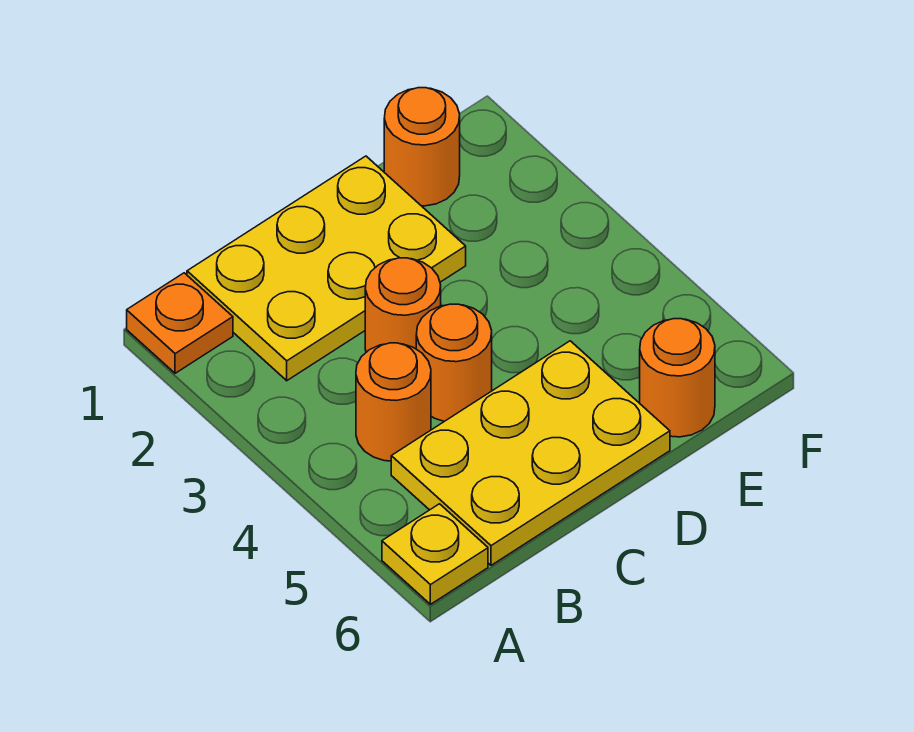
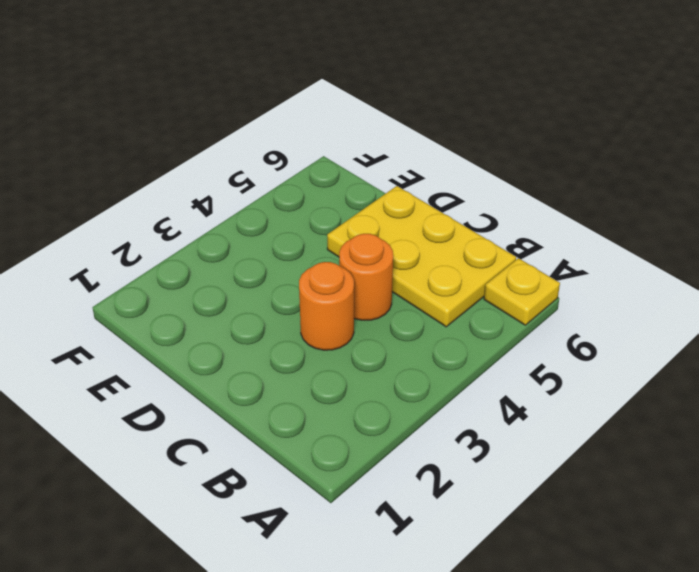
none -> orange 1x1 plate [127,273,233,373]
none -> yellow 2x3 plate [187,156,466,381]

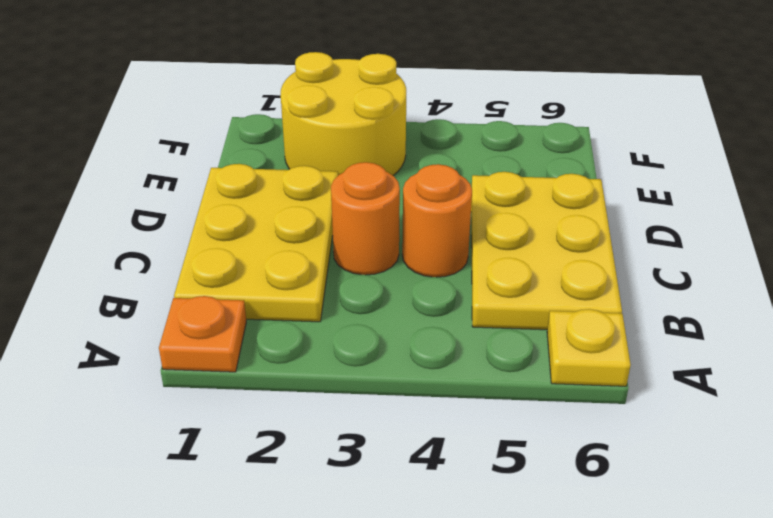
yellow 2x2 round brick [281,52,406,175] -> none
none -> orange 1x1 round brick [356,343,431,461]
none -> orange 1x1 round brick [384,88,460,206]

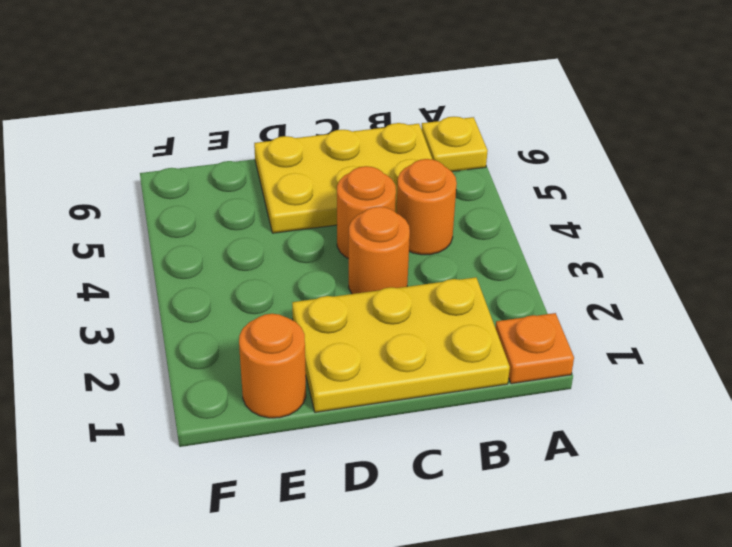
none -> orange 1x1 round brick [640,319,715,437]

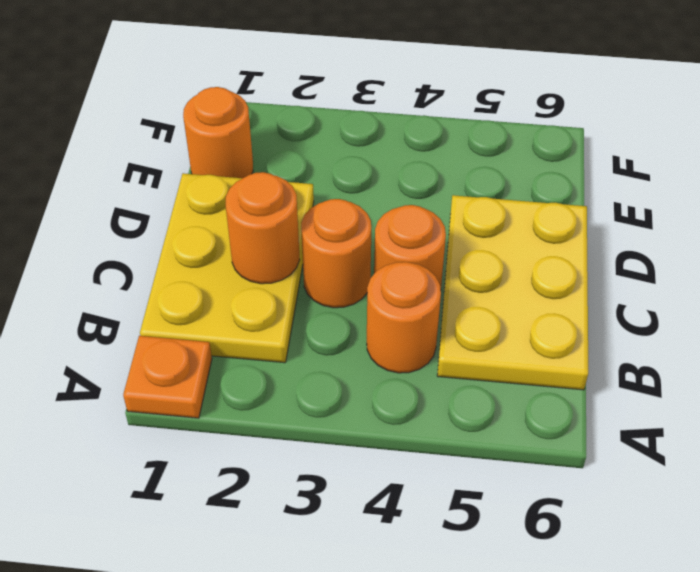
orange 1x1 round brick [226,172,300,284] -> orange 1x1 round brick moved to [640,319,715,437]
none -> yellow 1x1 plate [382,504,488,604]

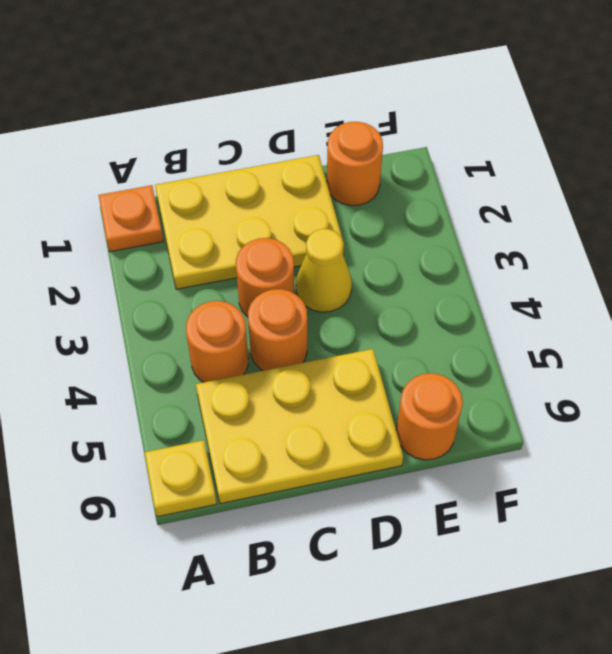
yellow 1x1 cone [296,229,352,312] -> none

